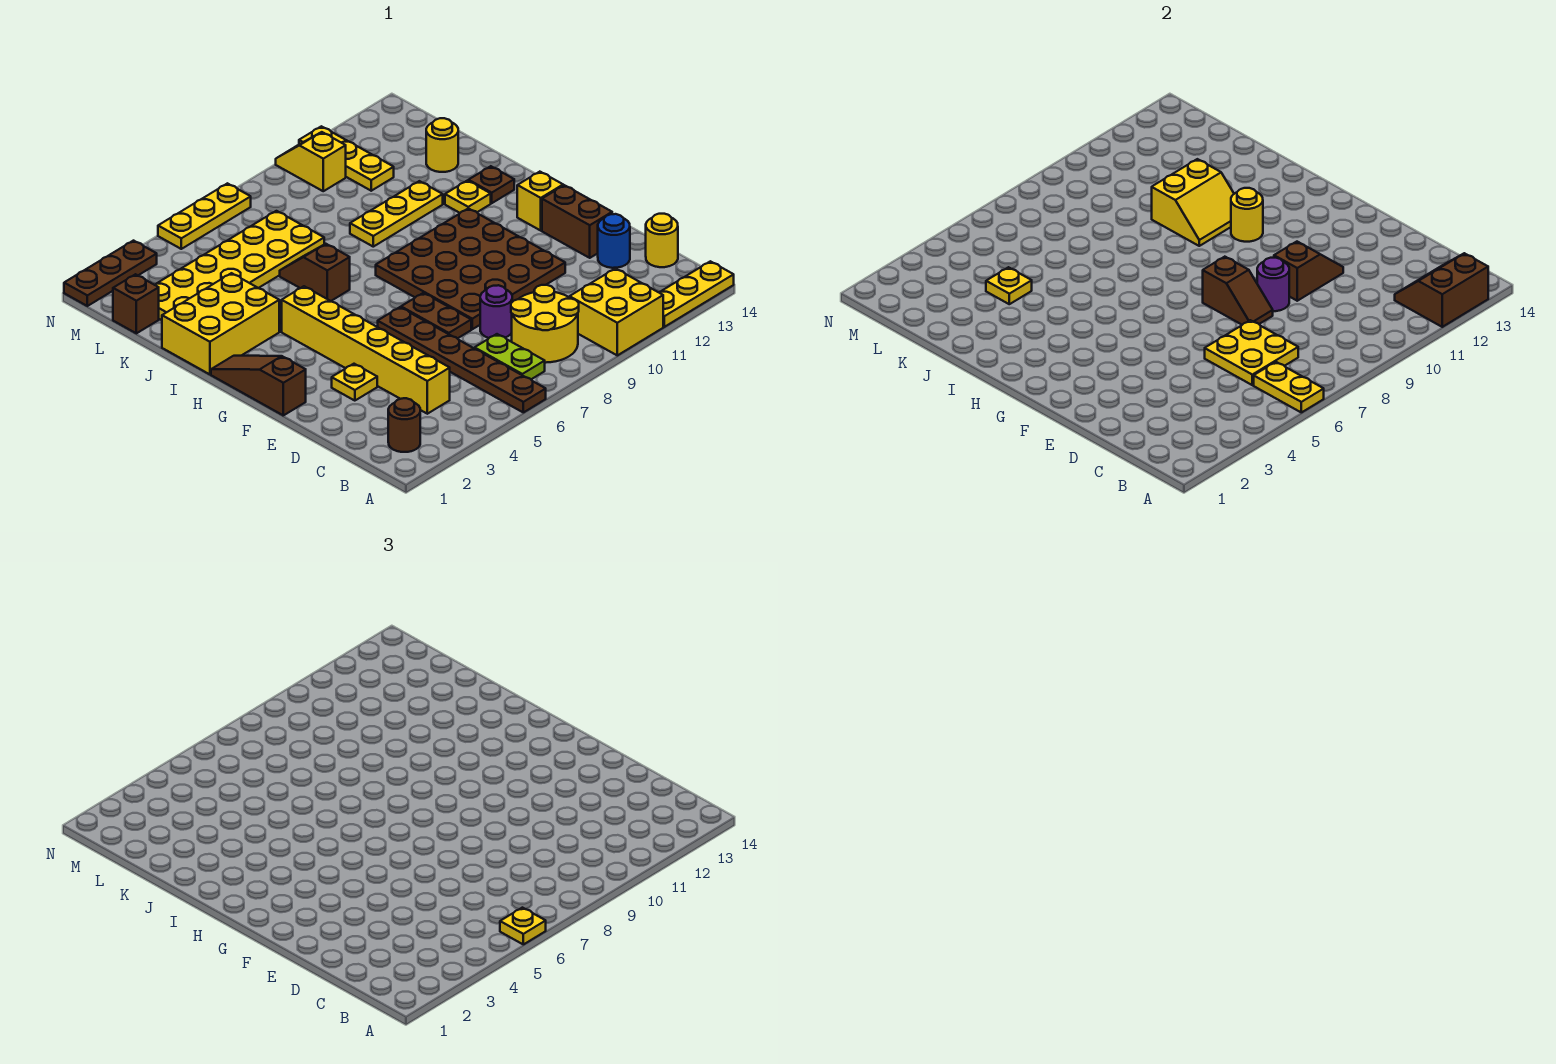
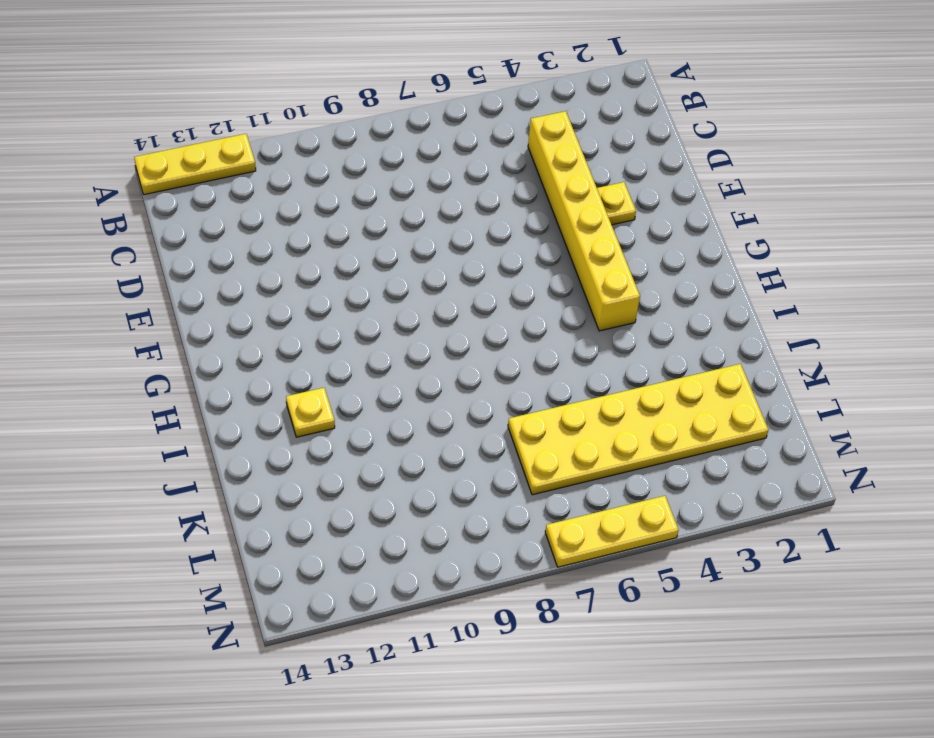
none -> brown 1x6 plate [378,307,546,412]
none -> yellow 2x2 brick [570,268,663,355]
none -> brown 1x1 round brick [388,398,420,452]
none -> lime 1x2 plate [475,334,545,379]

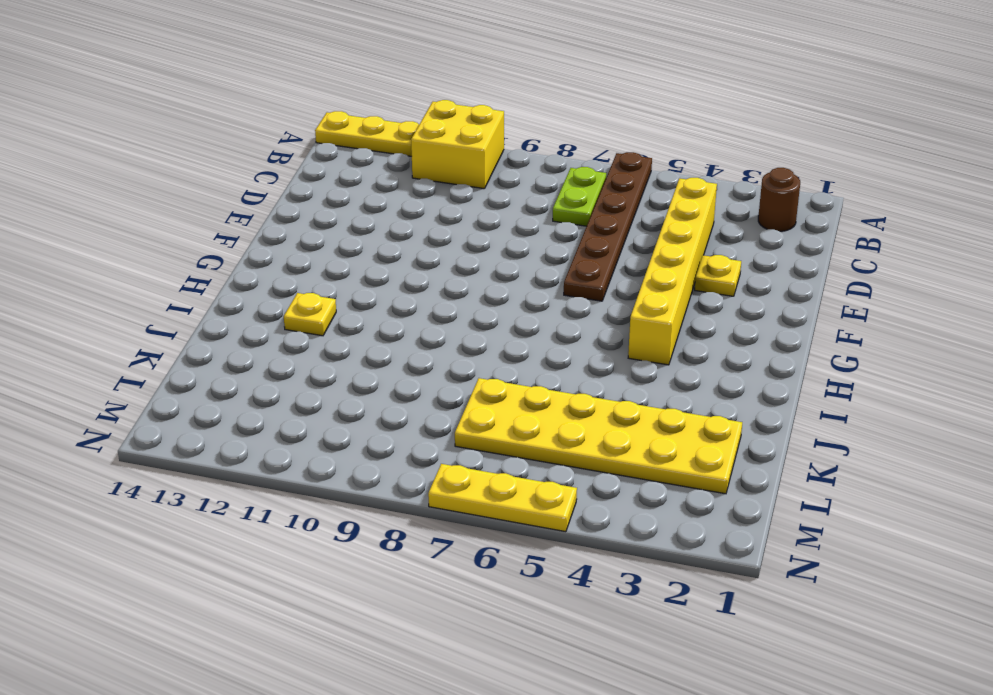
none -> yellow 2x2 round brick [511,285,579,363]
none -> yellow 1x1 round brick [646,214,678,267]
none -> purple 1x1 round brick [480,285,512,338]
none -> blue 1x1 round brick [598,214,630,268]

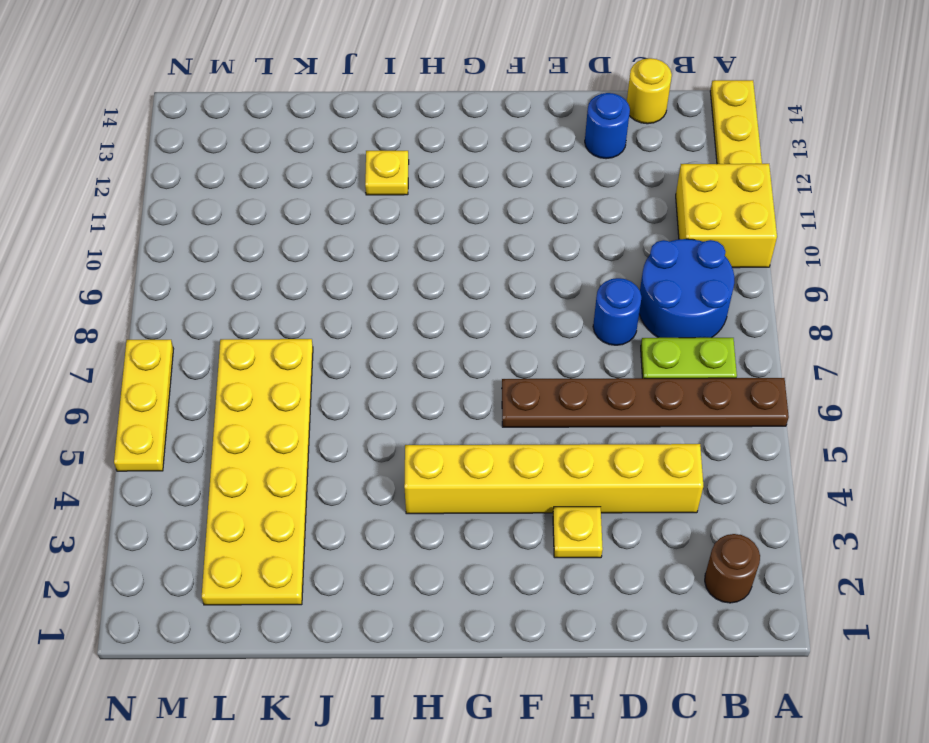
blue 2x2 round brick [639,239,734,338] -> yellow 2x2 round brick [511,285,579,363]
blue 1x1 round brick [593,278,641,345] -> purple 1x1 round brick [480,285,512,338]
none -> brown 1x2 plate [401,293,471,339]
none -> brown 4x4 plate [376,208,565,329]
none -> brown 1x2 brick [542,185,612,258]
none -> brown 1x3 slope [211,356,306,415]

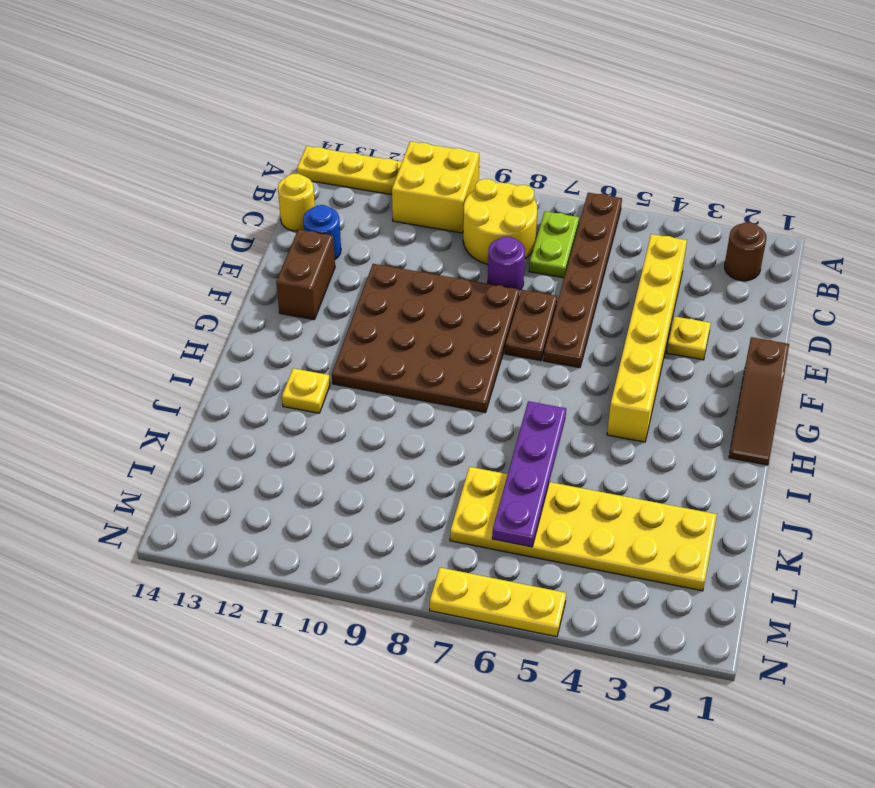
purple 1x4 plate [492,401,566,547] -> none
none -> yellow 1x1 brick [517,172,563,230]
none -> yellow 2x3 brick [162,273,279,374]
none -> brown 1x2 slope [280,244,350,301]
none -> brown 1x1 plate [468,166,514,203]

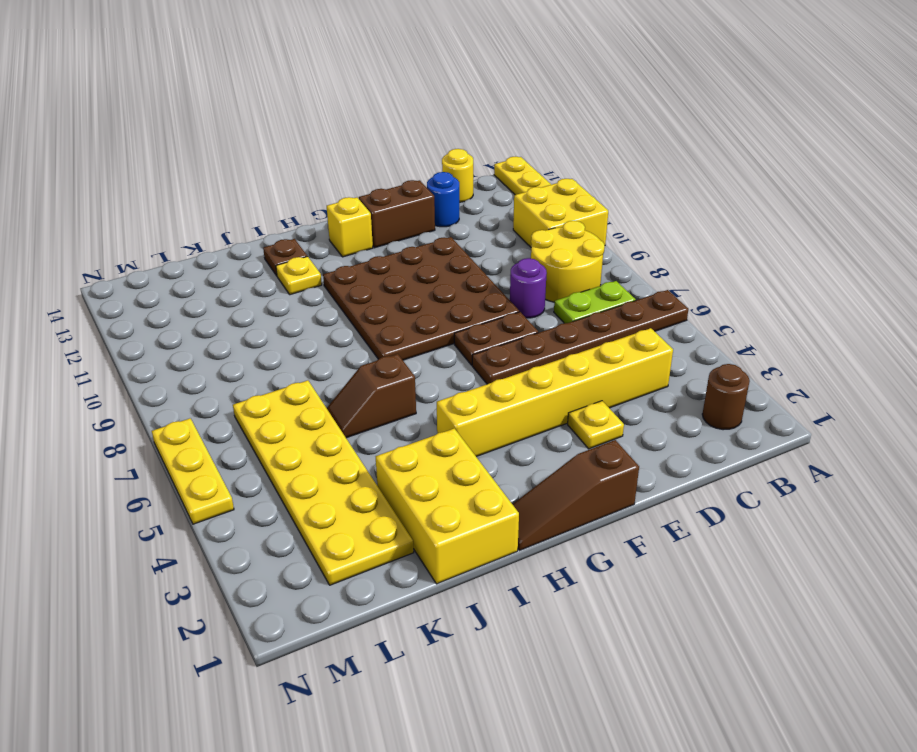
none -> yellow 1x3 plate [350,181,443,247]
none -> yellow 1x1 round brick [426,118,458,172]
none -> brown 1x1 brick [113,274,159,333]
none -> yellow 1x3 plate [299,126,394,191]

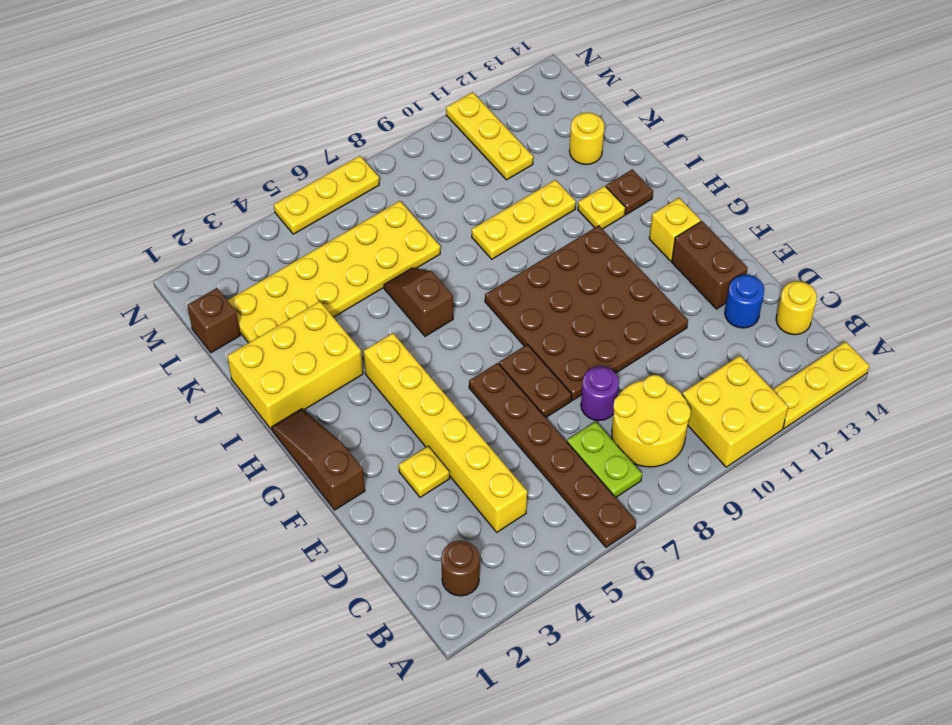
none -> yellow 1x2 slope [276,132,346,191]
none -> brown 1x3 plate [64,241,157,306]
none -> yellow 1x2 plate [1254,362,1324,412]
none -> brown 2x2 slope [1395,253,1488,327]

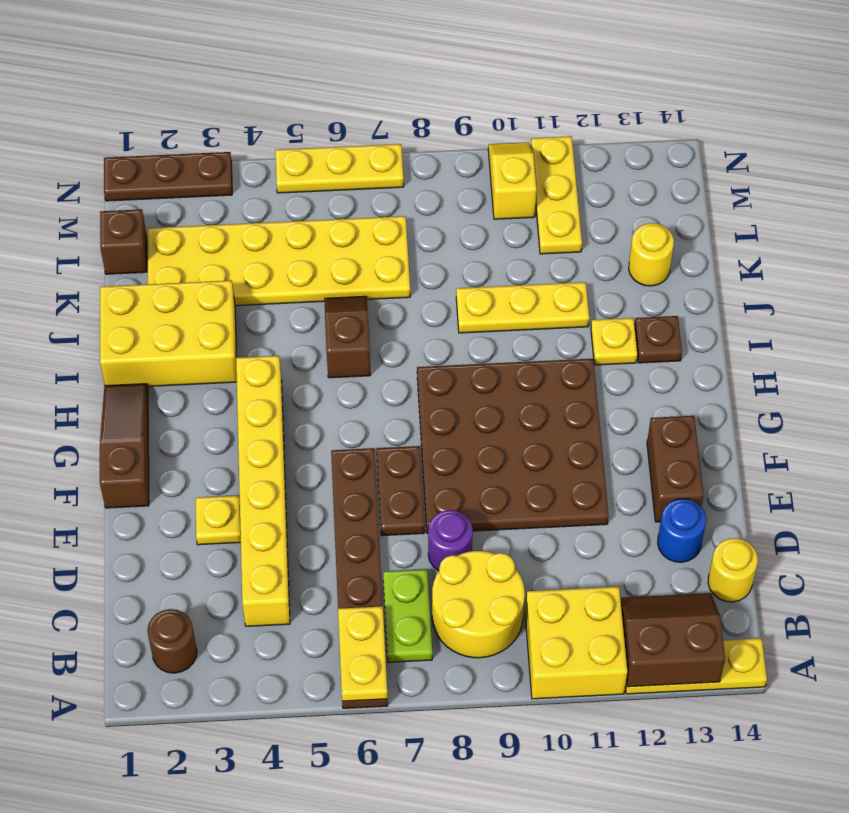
none -> yellow 1x1 brick [517,172,563,230]
none -> yellow 2x2 plate [1205,320,1298,385]
none -> brown 1x2 slope [1203,257,1273,325]
none -> purple 1x1 round brick [1257,258,1289,311]

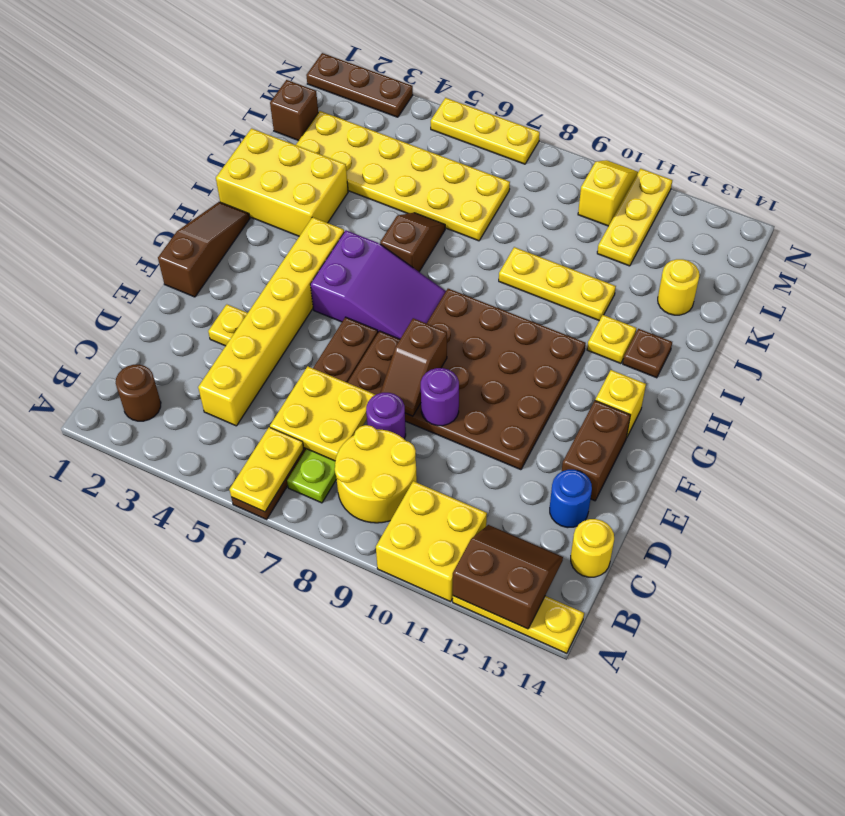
purple 2x3 slope [310,230,446,339] -> none
none -> brown 1x2 slope [1274,242,1343,301]
none -> yellow 1x1 round brick [1231,188,1263,242]
none -> yellow 2x2 slope [1152,159,1234,246]
none -> yellow 1x1 plate [986,267,1032,304]

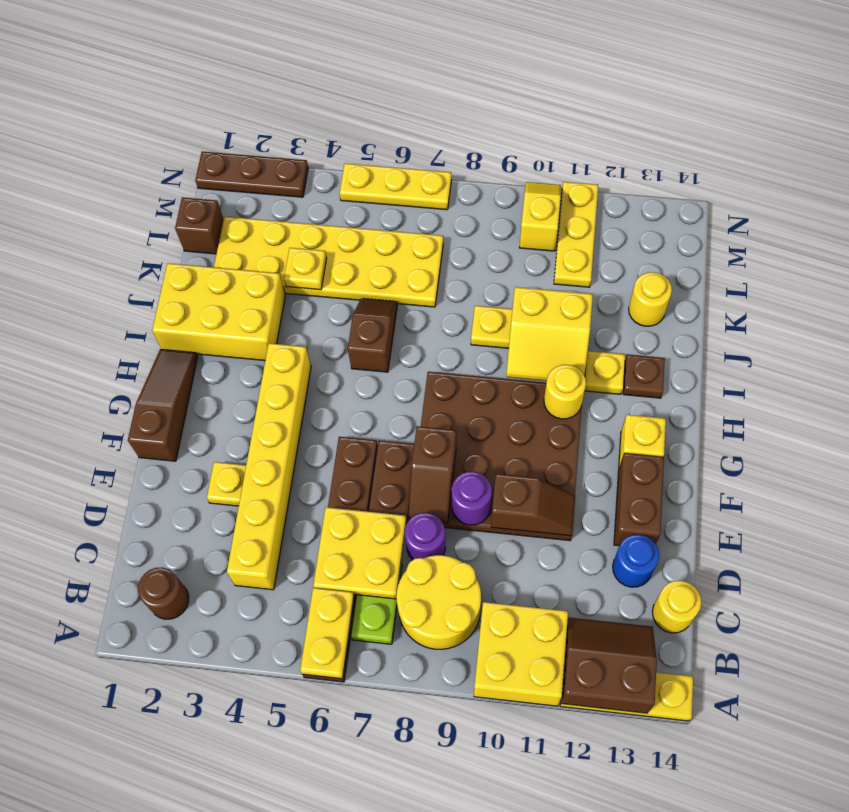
none -> yellow 1x1 plate [500,908,546,944]

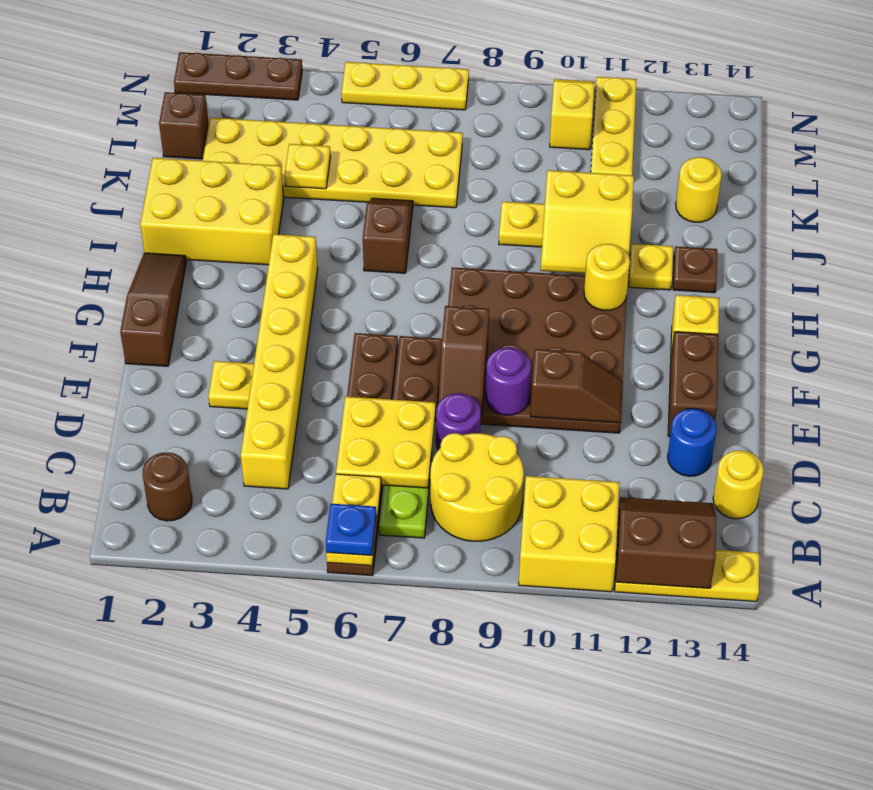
blue 1x1 plate [326,504,376,555] -> yellow 1x1 plate [500,908,546,944]

